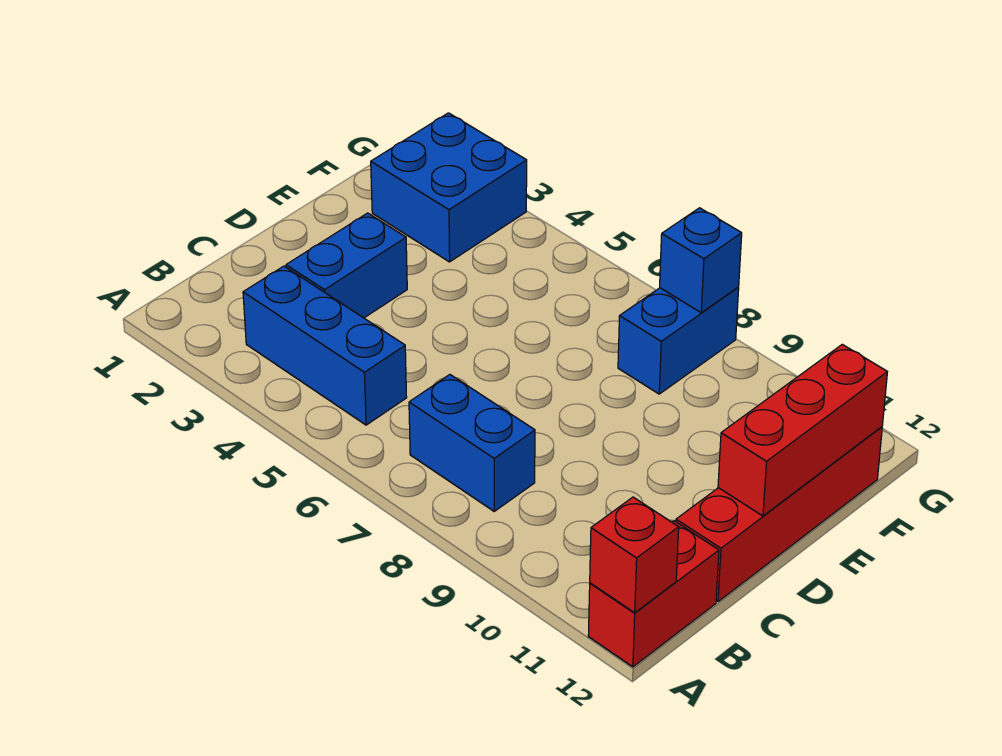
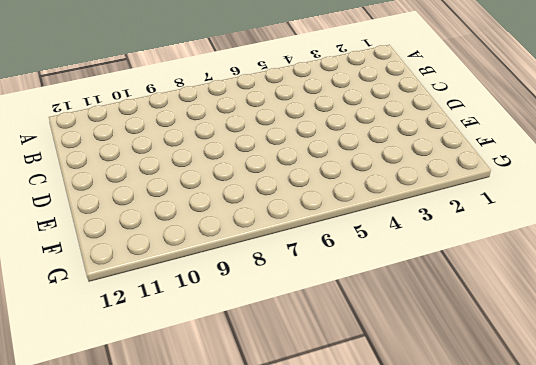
none -> red 1x2 brick [588,521,719,667]
none -> blue 1x3 brick [243,266,407,425]

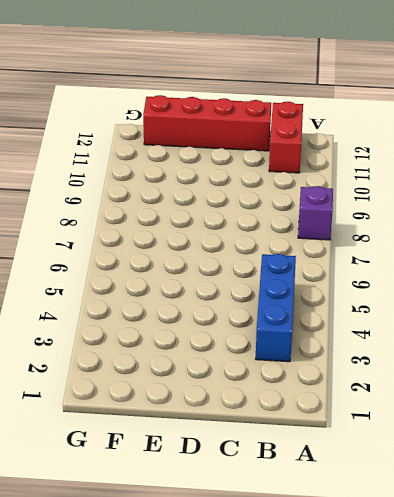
purple 1x1 brick [298,186,333,240] -> none
red 1x2 brick [269,102,303,173] -> red 1x2 brick turned to [588,521,719,667]
none -> blue 1x2 brick [409,375,535,511]
none -> blue 1x2 brick [286,213,407,318]

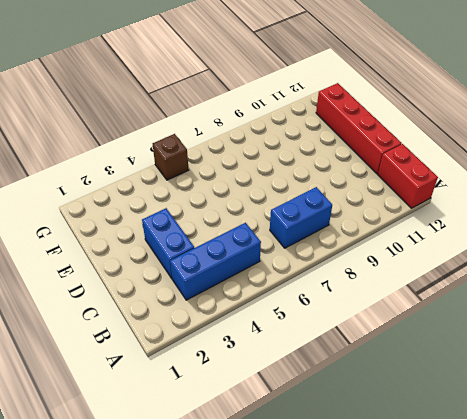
brown 1x1 brick [153,134,189,180] -> none
none -> blue 2x2 brick [371,113,527,262]
none -> blue 1x2 brick [618,287,739,394]

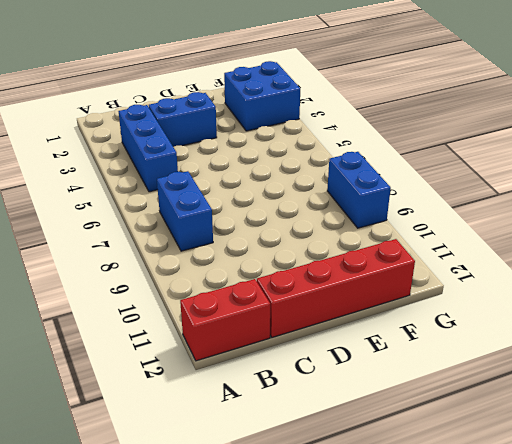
blue 1x2 brick [327,152,391,228] -> blue 1x2 brick turned to [618,287,739,394]
none -> red 1x1 brick [590,497,679,613]
none -> red 1x3 brick [718,344,887,516]

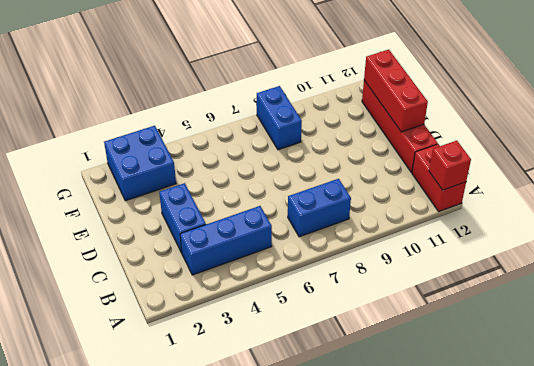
none -> blue 1x1 brick [660,208,742,313]

